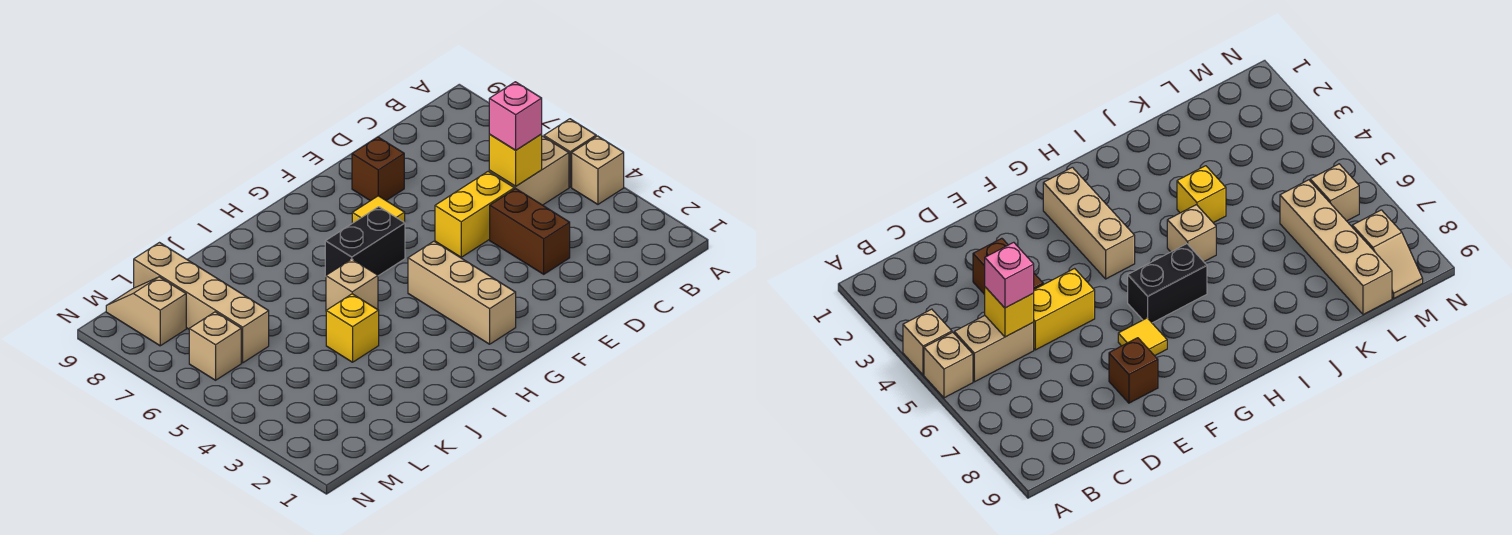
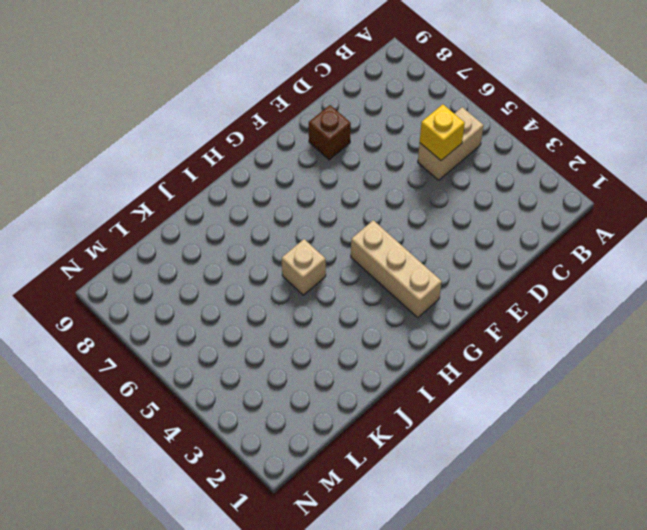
none -> tan 1x1 brick [572,136,624,204]
none -> tan 1x1 brick [544,119,596,187]
none -> brown 1x2 brick [490,189,570,274]

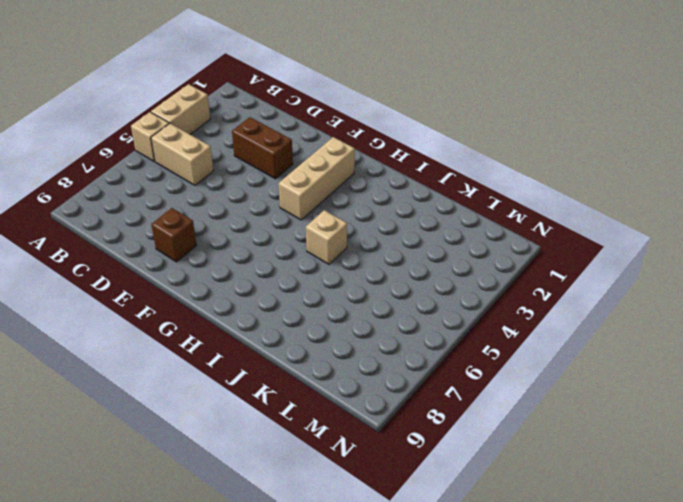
tan 1x2 brick [151,84,210,134] -> tan 1x1 brick [572,136,624,204]
brown 1x2 brick [232,117,293,179] -> brown 1x2 brick turned to [490,189,570,274]
none -> yellow 1x2 brick [435,171,514,257]
none -> yellow 1x1 tile [352,196,405,223]
none -> black 1x2 brick [325,207,405,276]

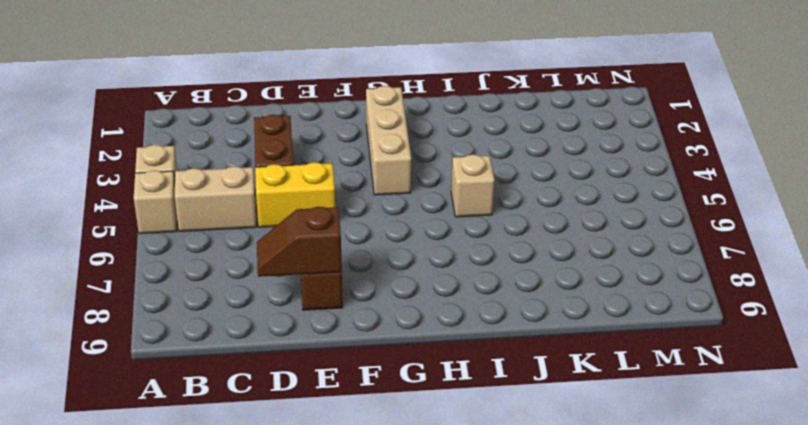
brown 1x2 slope [257,207,342,277] -> none
none -> yellow 1x1 tile [352,196,405,223]
none -> black 1x2 brick [325,207,405,276]
none -> yellow 1x1 brick [326,294,379,362]

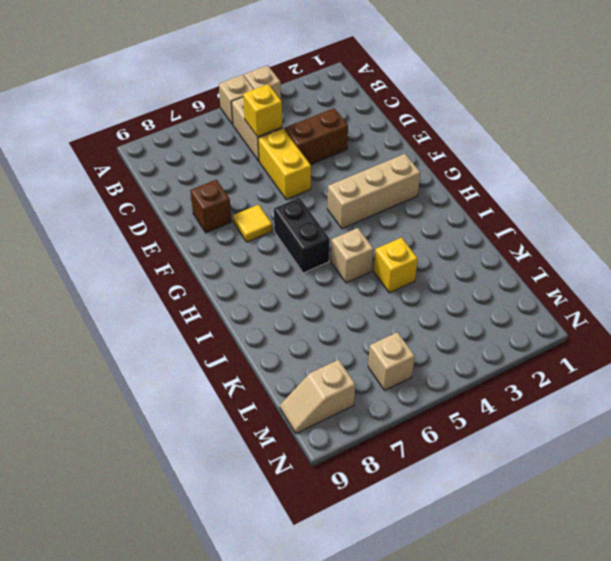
none -> tan 1x4 brick [134,243,269,363]
none -> pink 1x1 brick [489,82,542,150]

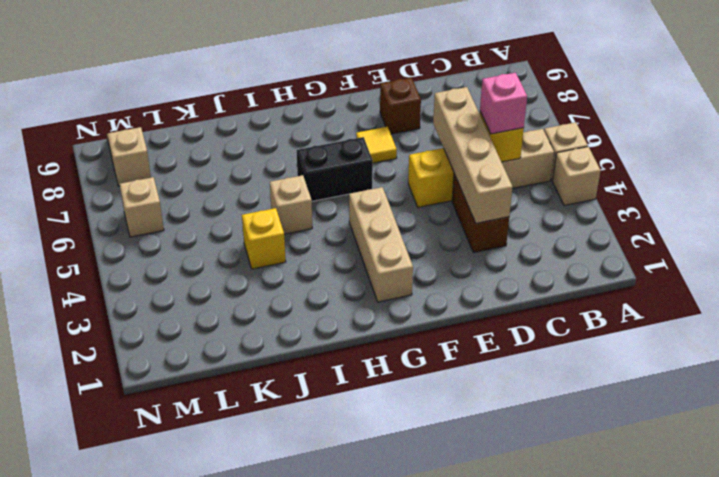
tan 1x4 brick [433,87,513,223] -> tan 1x4 brick moved to [134,243,269,363]

